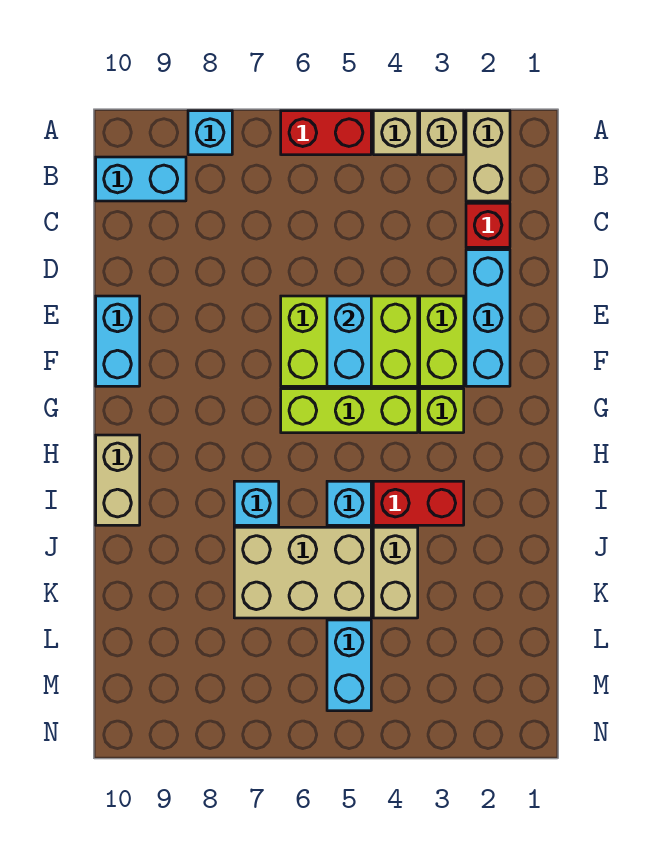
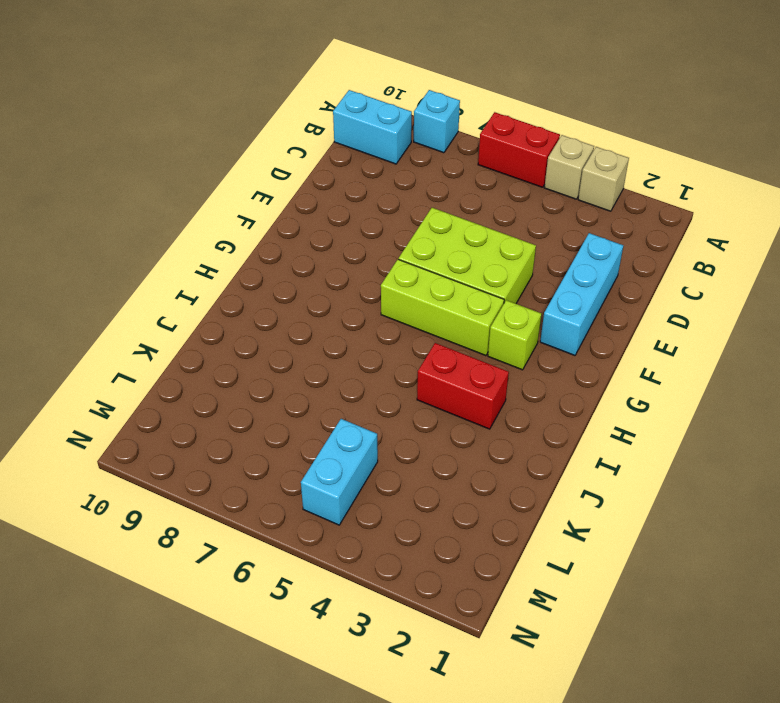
none -> tan 1x2 brick [466,111,510,201]
none -> red 1x1 brick [466,203,510,247]
none -> lime 1x2 brick [420,296,464,386]

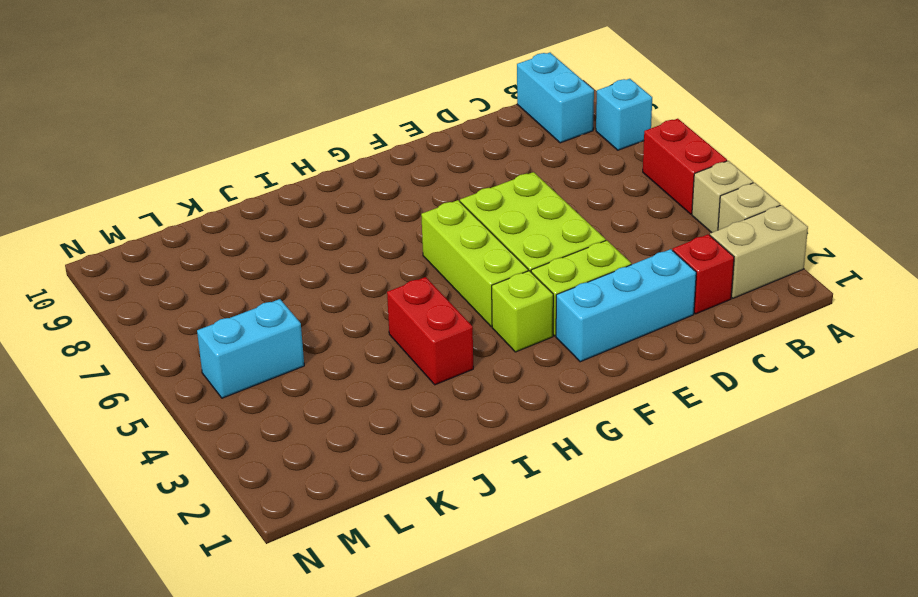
none -> cyan 1x2 brick [96,296,140,386]
none -> tan 1x2 brick [96,435,140,525]
none -> cyan 1x1 brick [327,481,371,525]

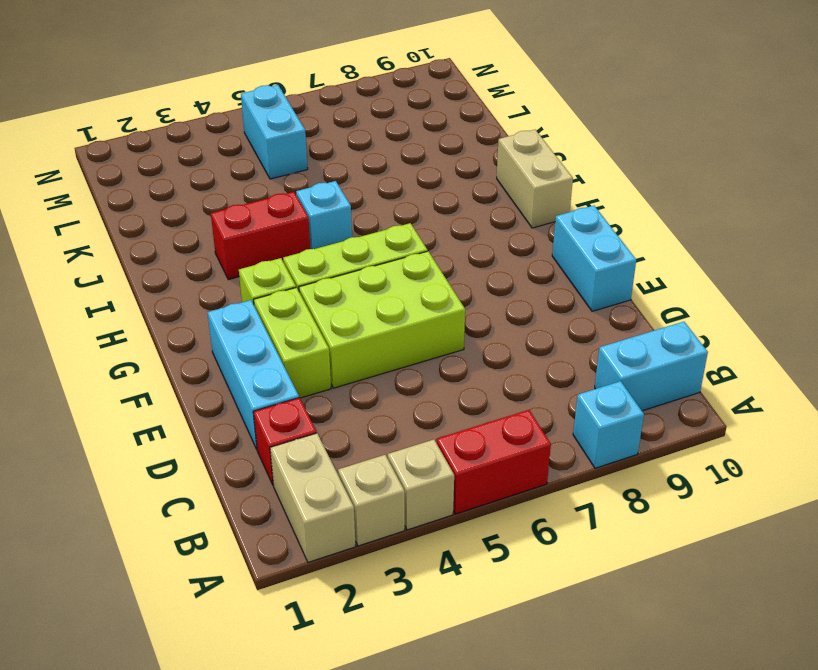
none -> cyan 1x1 brick [234,481,279,525]
none -> tan 1x2 brick [373,527,418,618]
none -> tan 2x3 brick [234,527,371,618]

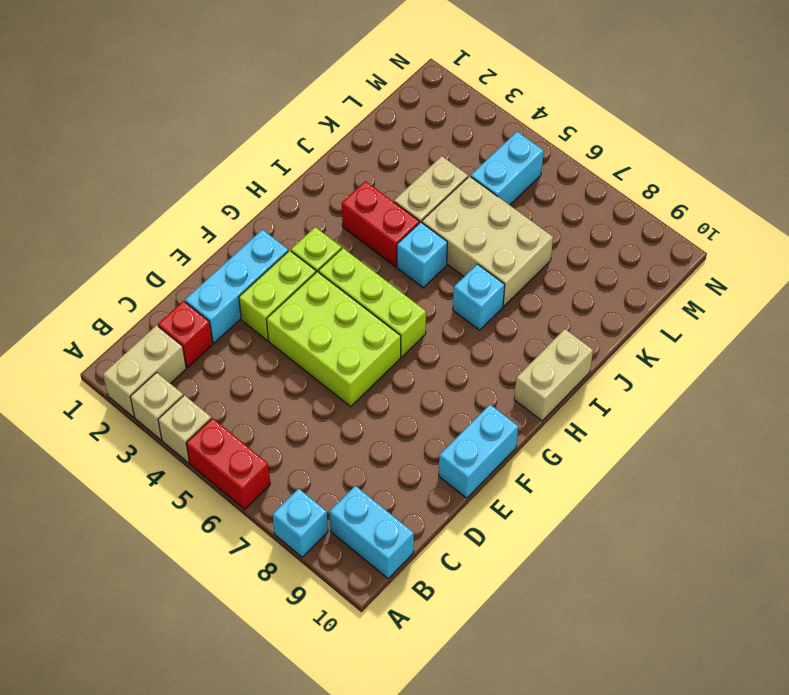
none -> cyan 1x2 brick [327,296,371,386]

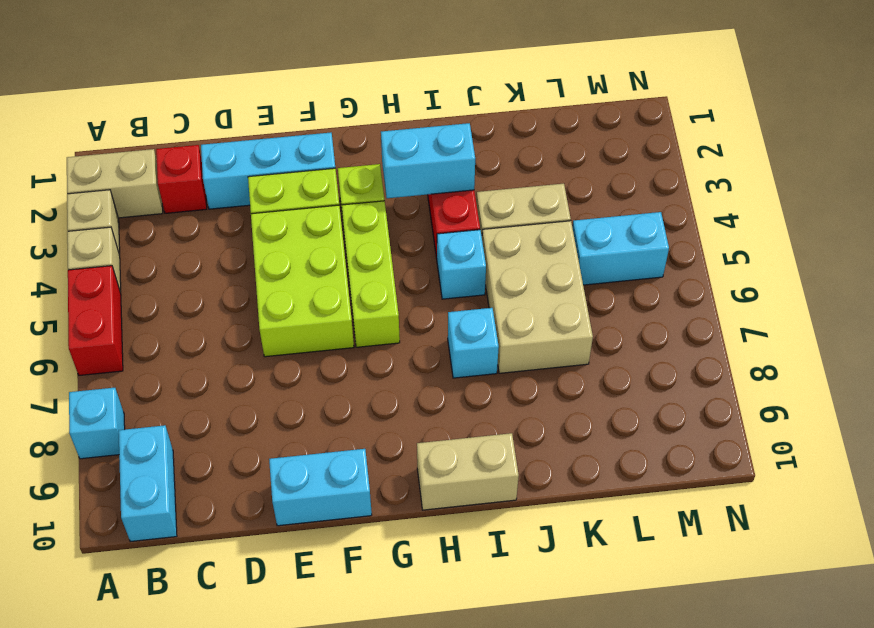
cyan 1x2 brick [381,123,475,198] -> cyan 1x2 brick moved to [327,296,371,386]

